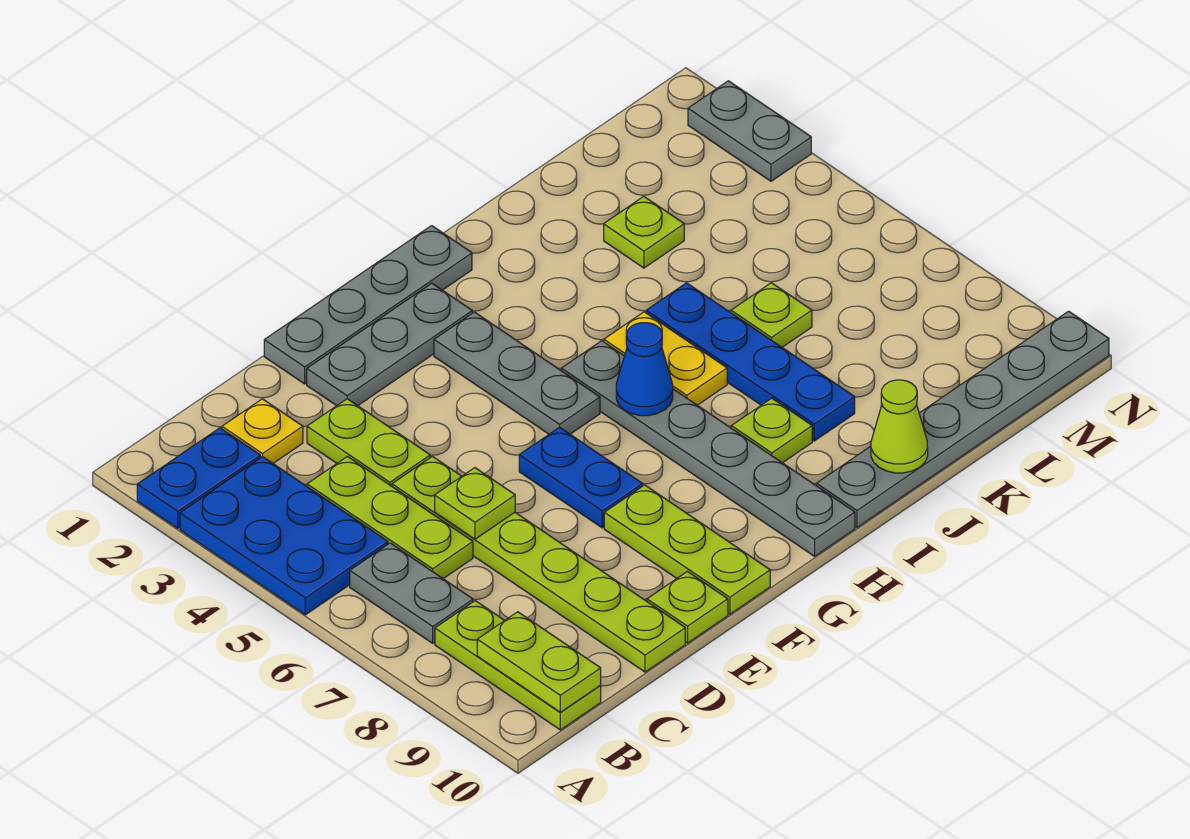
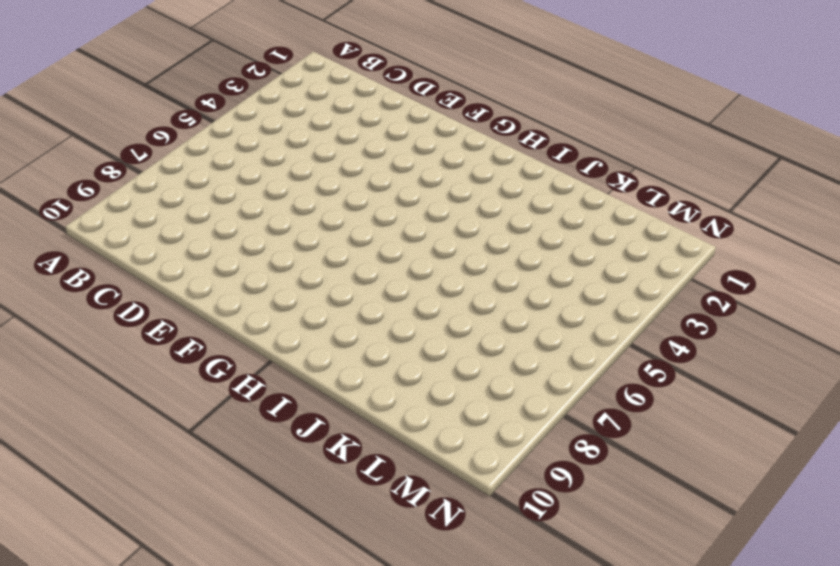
none -> blue 1x2 plate [137,428,260,528]
none -> blue 2x3 plate [180,457,388,615]
none -> grey 1x2 plate [350,543,473,643]

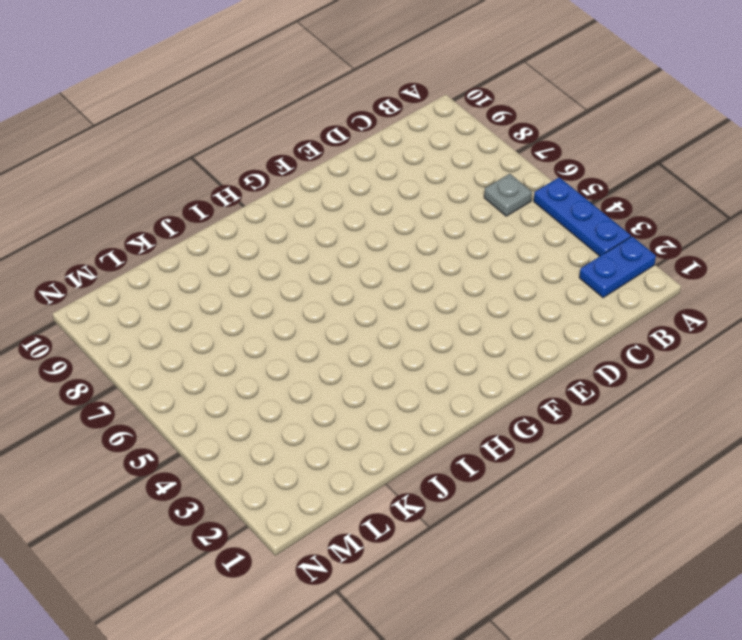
blue 1x3 plate [534,177,631,256] -> blue 2x3 plate [180,457,388,615]
grey 1x1 plate [484,174,532,216] -> grey 1x2 plate [350,543,473,643]
none -> lime 1x3 plate [435,601,601,730]
none -> yellow 1x1 plate [222,399,303,463]
none -> lime 1x3 plate [307,457,473,579]

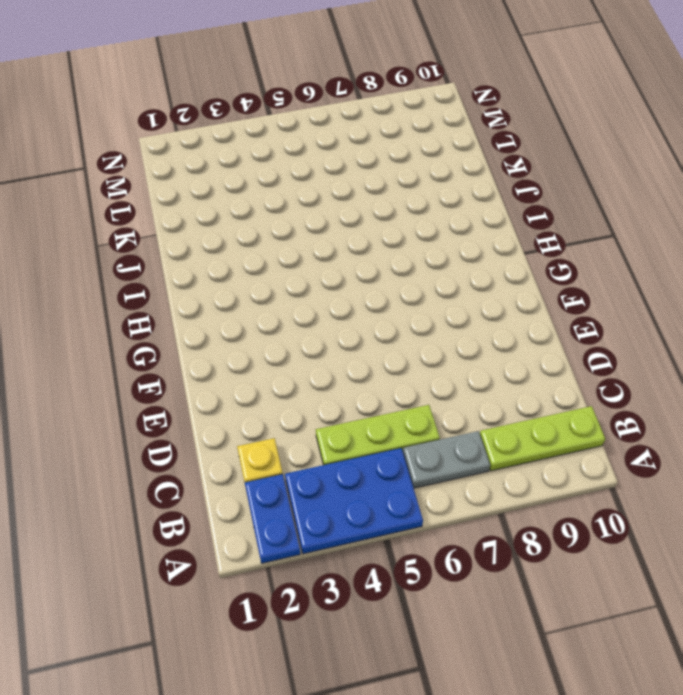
none -> lime 1x2 plate [307,399,430,486]
none -> lime 1x6 plate [392,456,685,672]
none -> grey 1x4 plate [264,226,472,384]

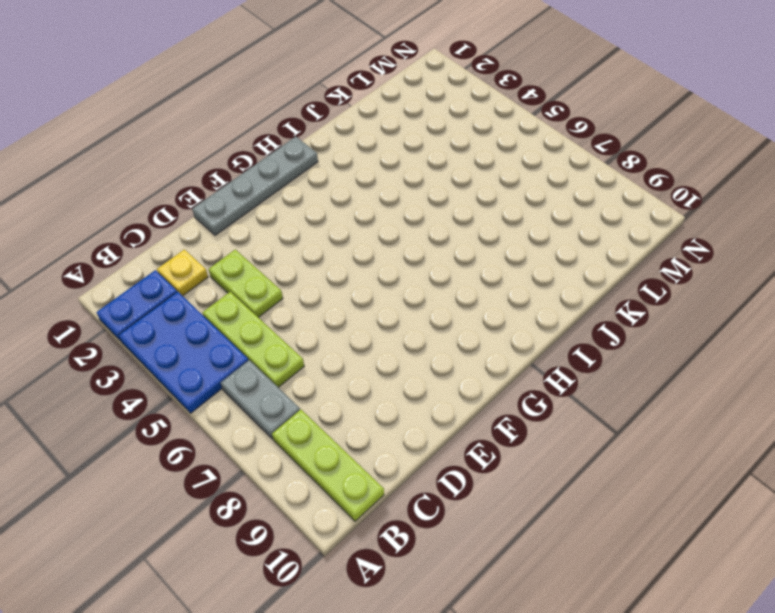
none -> lime 1x6 plate [392,456,685,672]
none -> grey 1x3 plate [307,283,472,406]
none -> lime 1x1 plate [647,571,728,643]

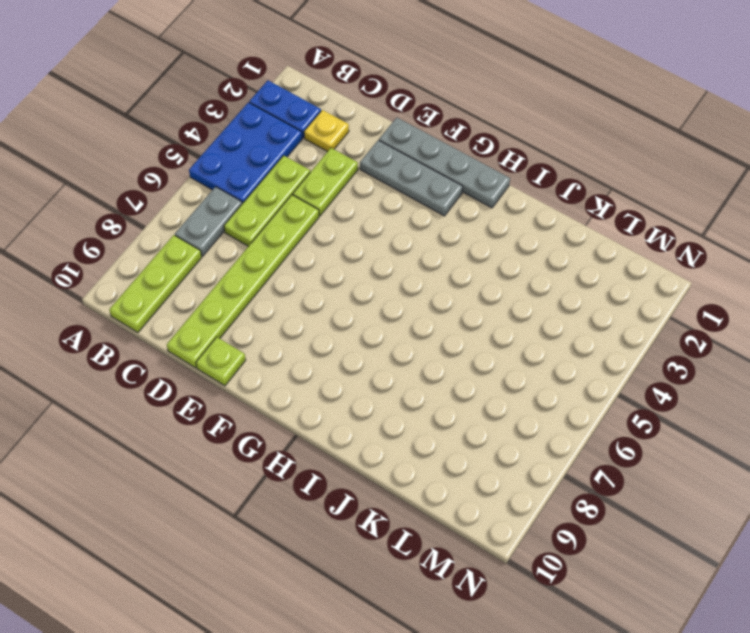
none -> blue 1x2 plate [519,427,643,528]
none -> lime 1x3 plate [604,485,770,614]
none -> grey 1x3 plate [434,312,600,434]

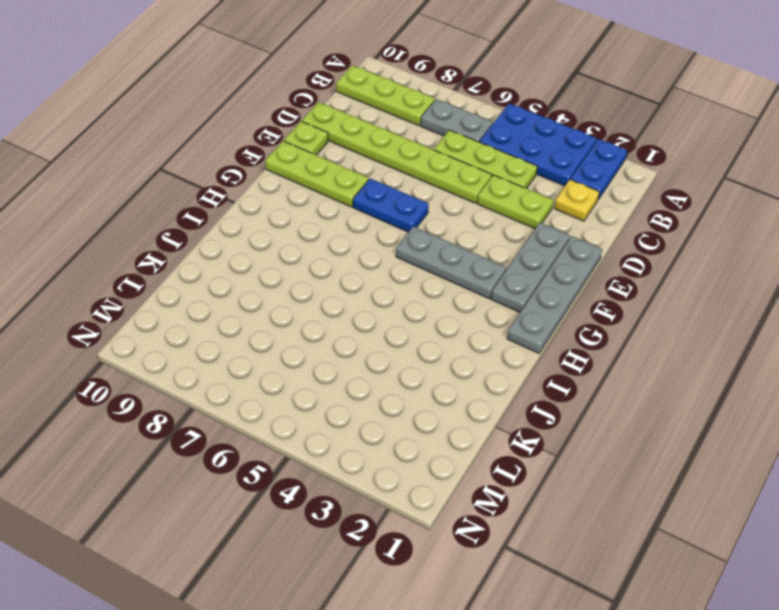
none -> grey 1x6 plate [561,341,855,556]
none -> yellow 1x2 plate [604,312,727,405]
none -> lime 1x1 plate [731,398,812,463]

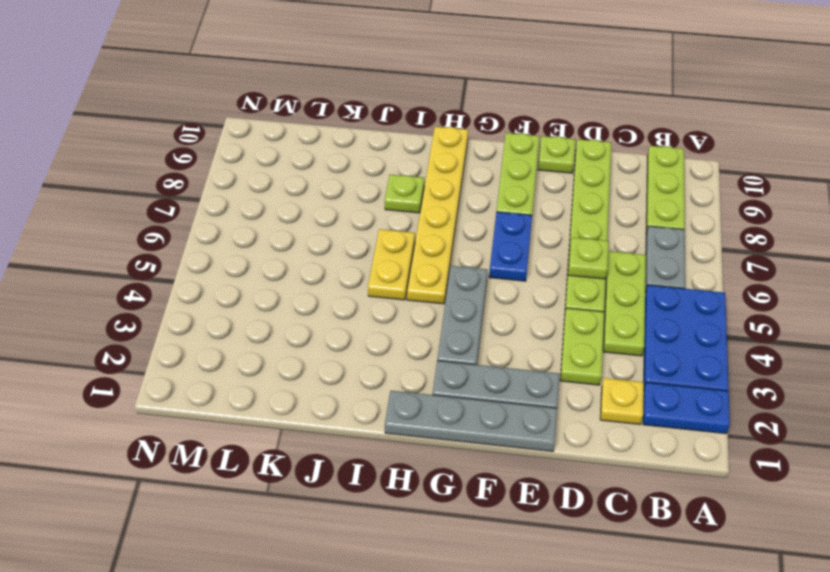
yellow 1x6 plate [407,127,468,304] -> grey 1x6 plate [561,341,855,556]
none -> grey 1x6 plate [816,311,1109,527]
none -> blue 1x4 plate [646,283,855,441]
none -> lime 1x1 plate [604,196,684,268]

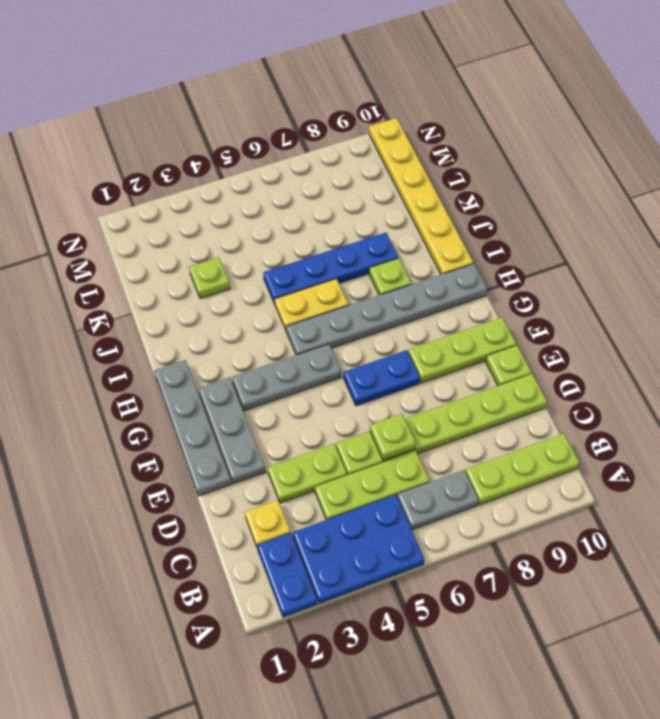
yellow 1x6 plate [369,118,473,274] -> grey 1x6 plate [816,311,1109,527]
none -> lime 1x1 plate [731,283,812,347]
none -> grey 1x2 plate [688,81,811,181]
none -> lime 1x2 plate [477,612,601,712]

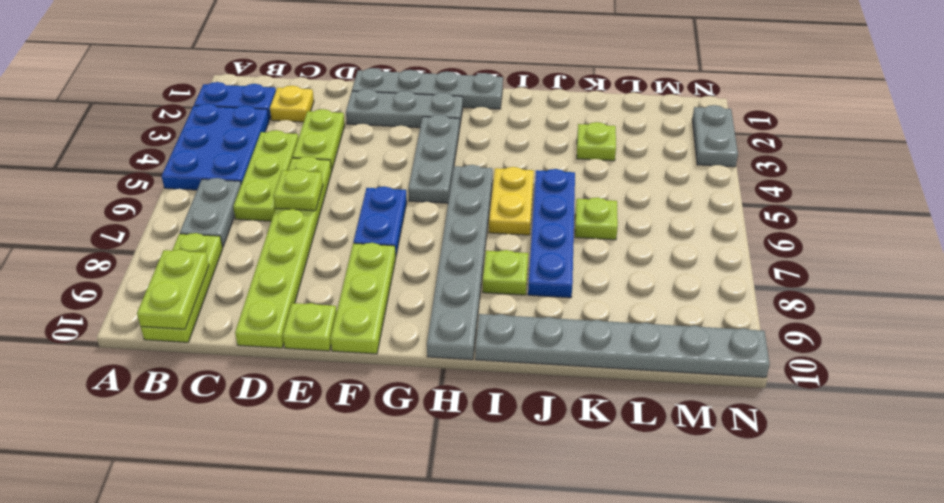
none -> blue 1x1 cone [616,323,673,416]
none -> lime 1x1 cone [871,380,928,473]

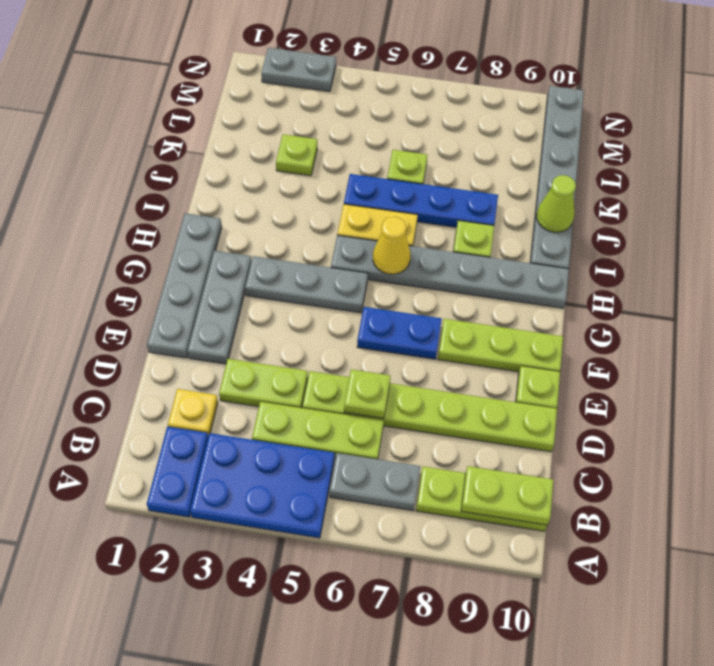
yellow 1x1 cone [373,217,411,274] -> blue 1x1 cone [616,323,673,416]

